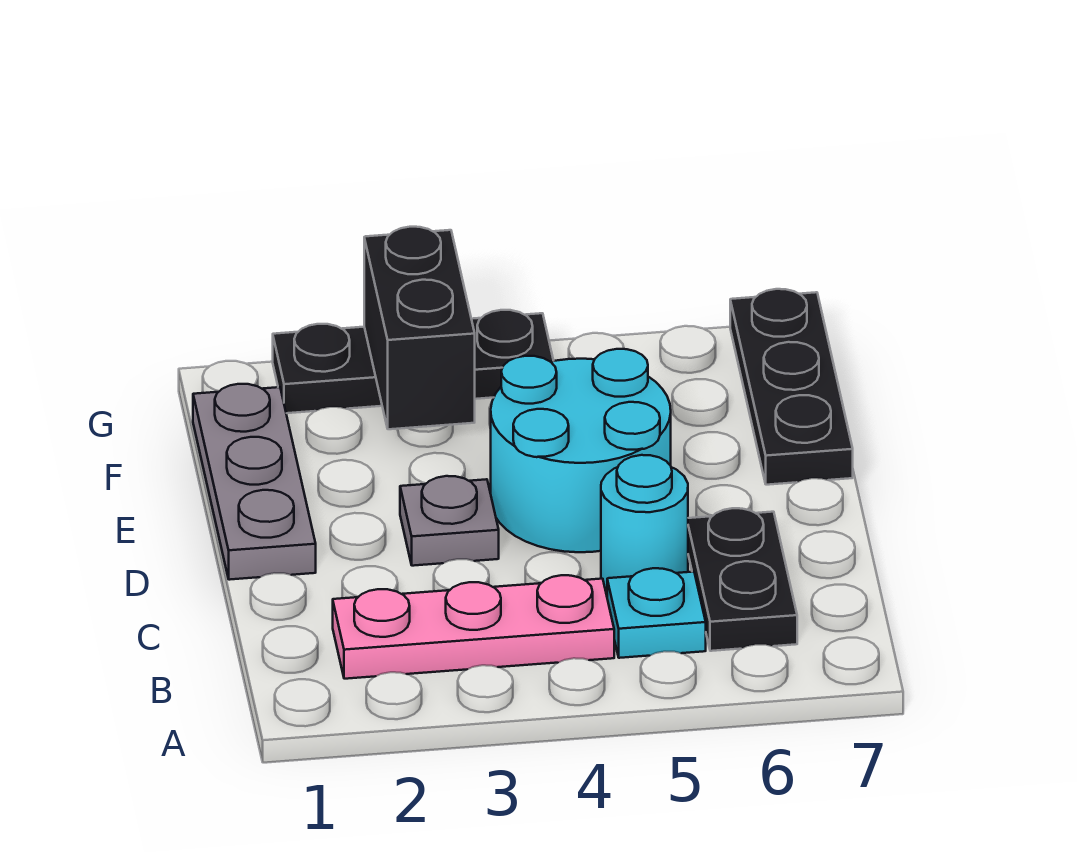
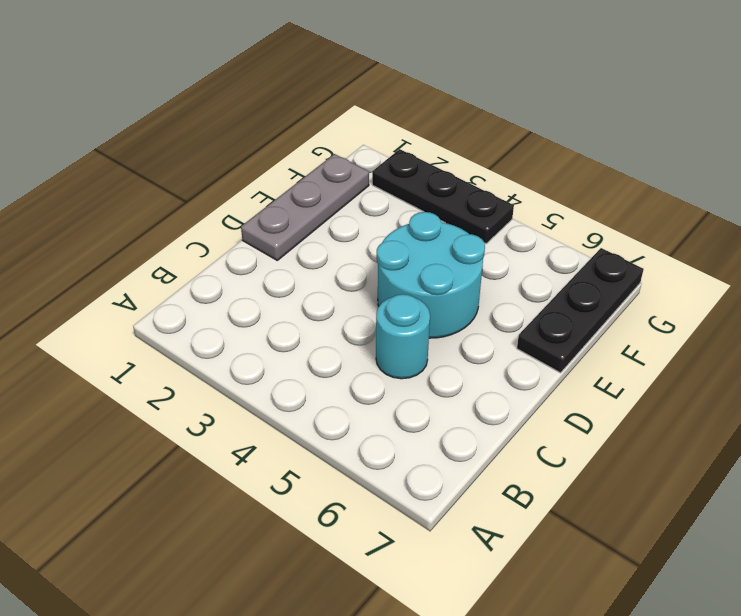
none -> pink 1x3 plate [333,575,614,679]
none -> cyan 1x1 plate [607,568,706,658]

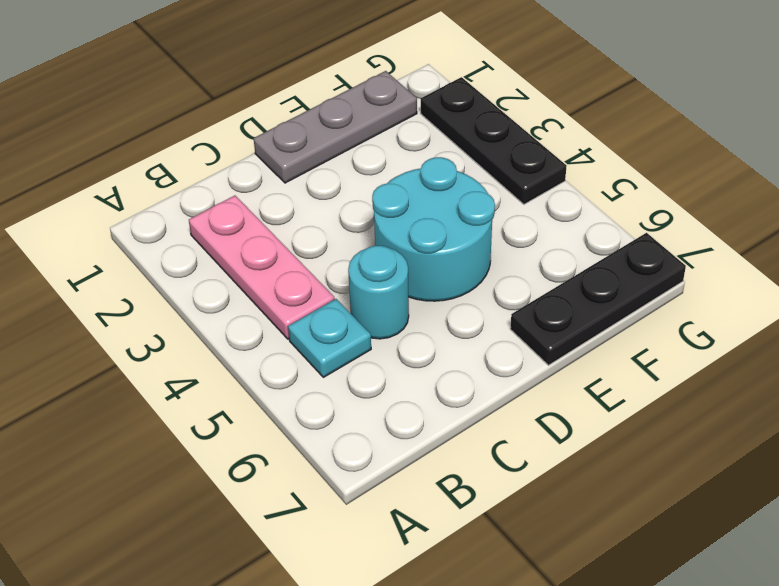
none -> black 1x2 plate [688,508,797,651]
none -> grey 1x1 plate [400,476,499,566]

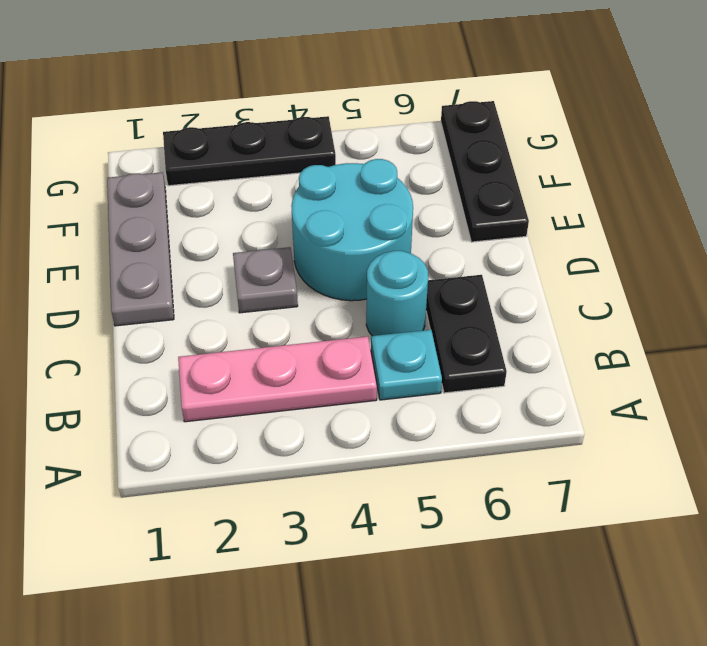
none -> black 1x2 brick [364,227,475,429]

